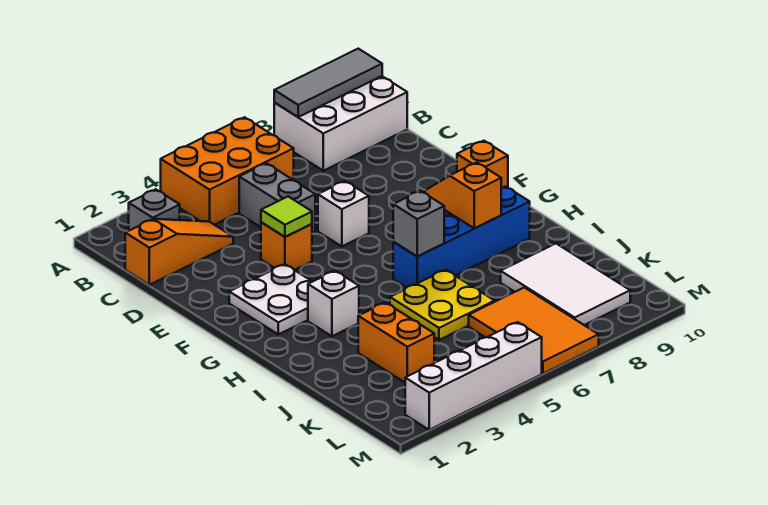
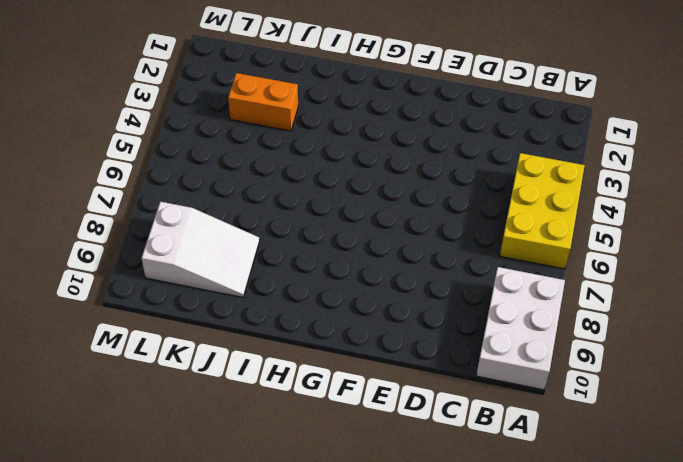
yellow 2x3 brick [500,153,585,269] -> orange 2x3 brick [161,117,294,225]
white 2x3 slope [141,202,260,297] -> white 2x3 tile [501,244,630,325]
none -> grey 1x1 brick [129,189,180,231]
none -> orange 1x3 slope [125,219,233,285]
none -> grey 1x2 brick [239,163,315,233]

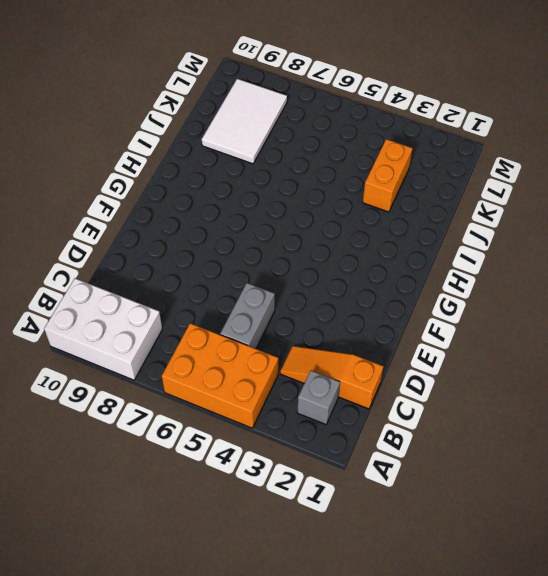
none -> orange 1x1 brick [261,222,312,270]
none -> white 1x1 brick [318,181,369,246]
none -> white 2x2 plate [229,264,312,334]

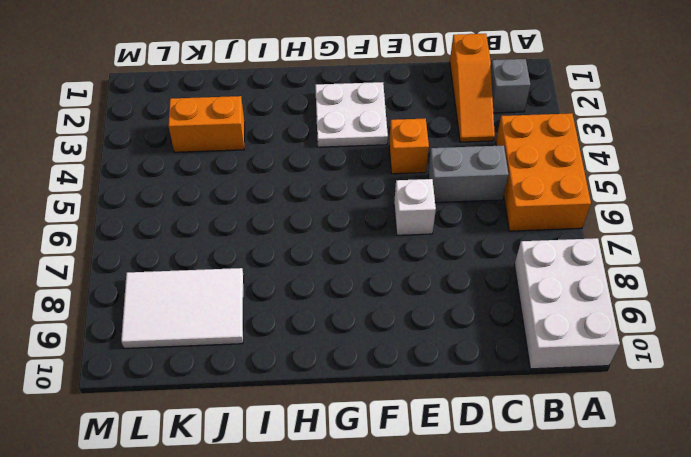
none -> orange 1x1 brick [457,141,508,188]
none -> white 1x1 brick [308,271,359,336]
none -> blue 1x4 brick [393,187,530,288]

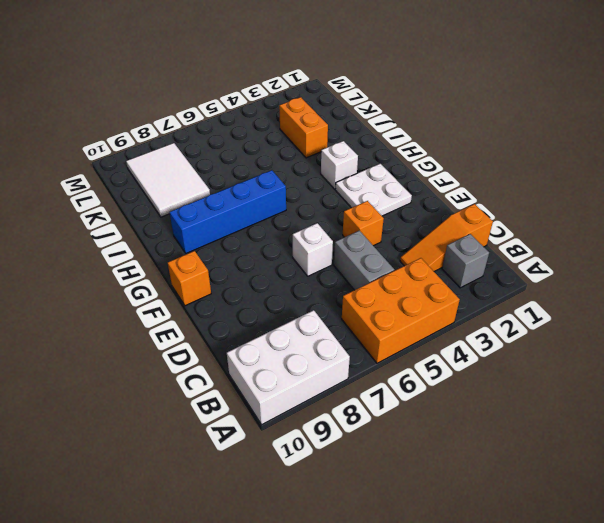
none -> yellow 2x2 plate [390,270,495,340]
none -> orange 2x3 tile [469,287,599,374]
none -> white 1x4 brick [405,322,542,430]

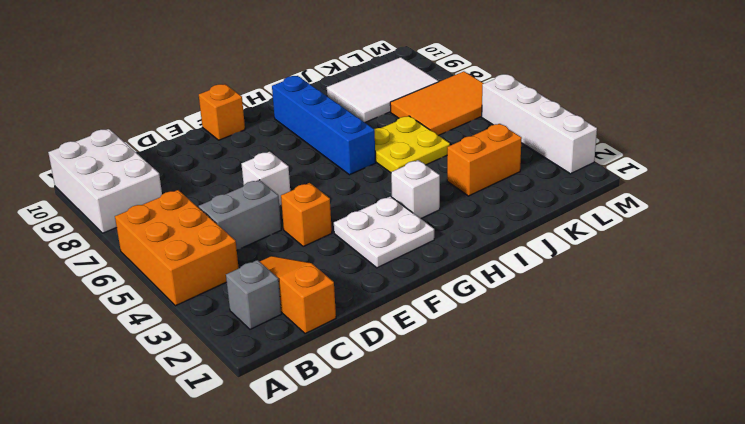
none -> grey 1x3 tile [274,49,382,117]
none -> lime 1x1 tile [261,197,312,237]
none -> orange 1x2 slope [425,162,501,228]

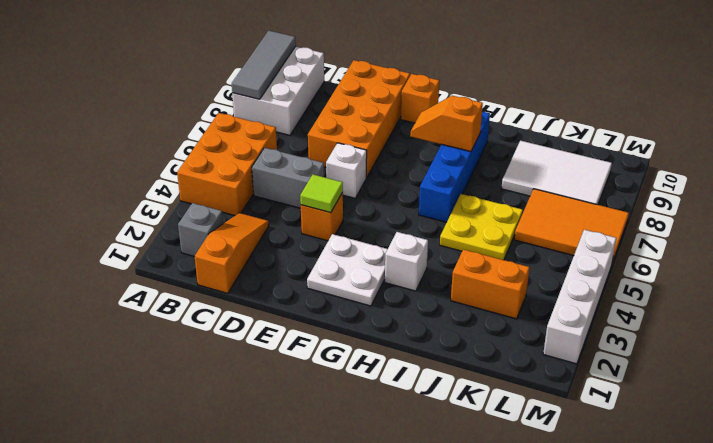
orange 2x4 brick [308,60,410,178] -> none
none -> grey 1x1 brick [393,191,444,257]

